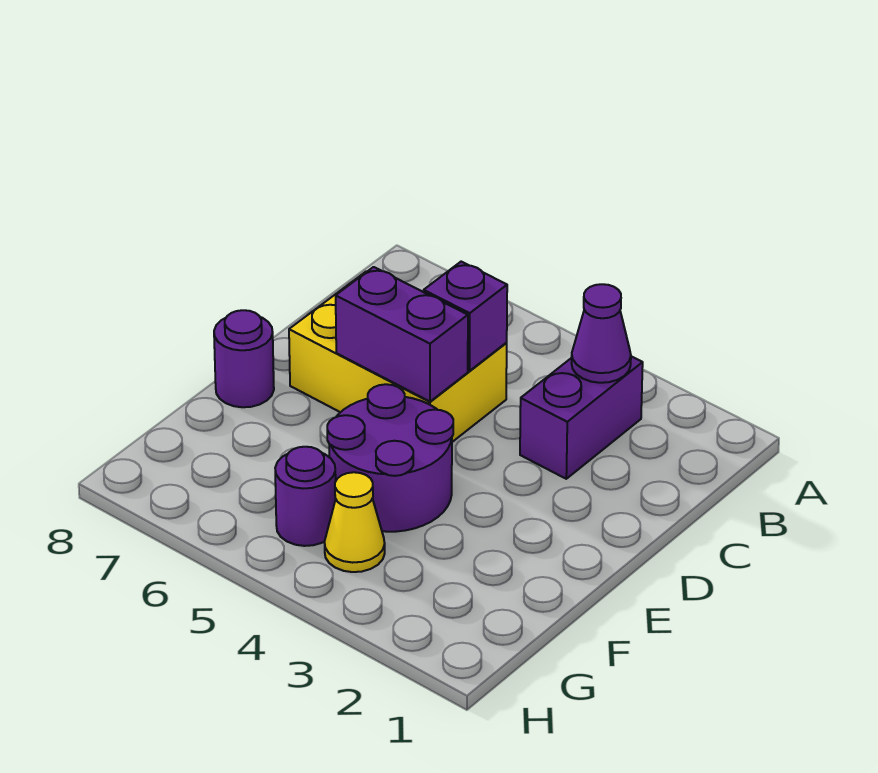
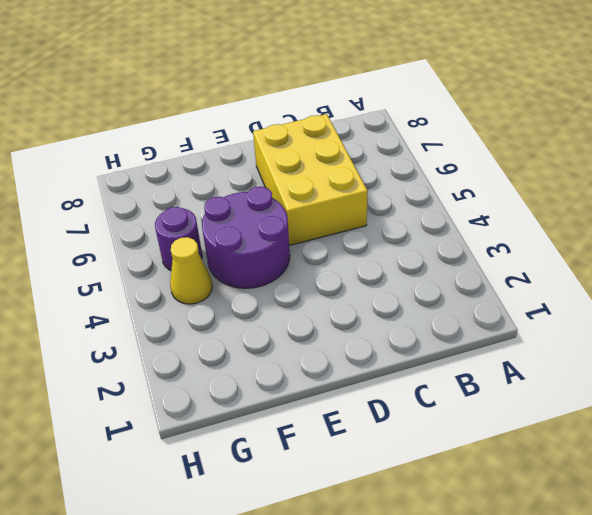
none -> purple 1x2 brick [520,356,643,479]
none -> purple 1x1 round brick [214,310,274,407]

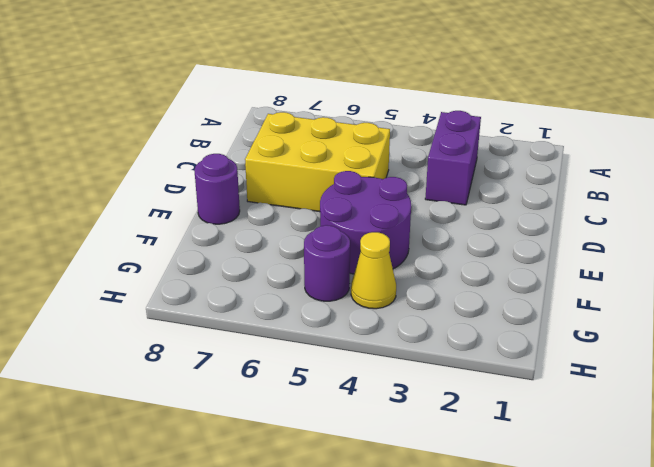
none -> purple 1x1 cone [572,284,631,383]
none -> purple 1x1 brick [424,262,507,371]

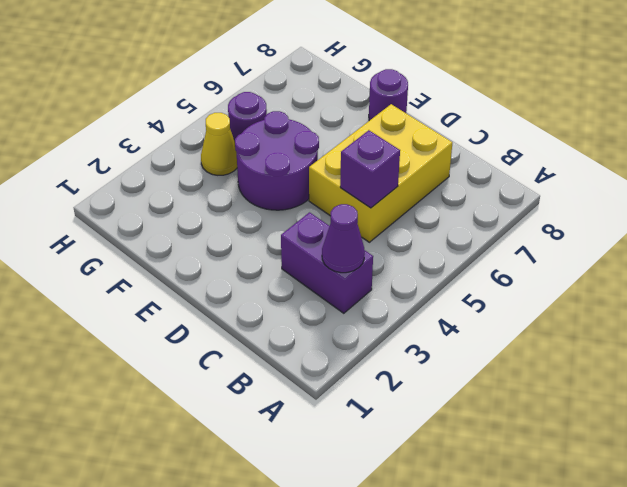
none -> purple 1x2 brick [336,267,468,402]

